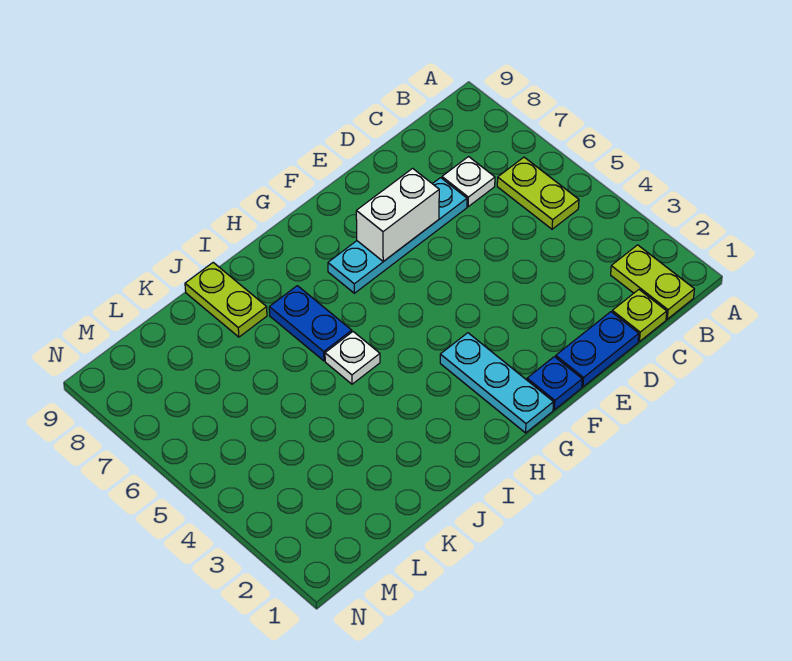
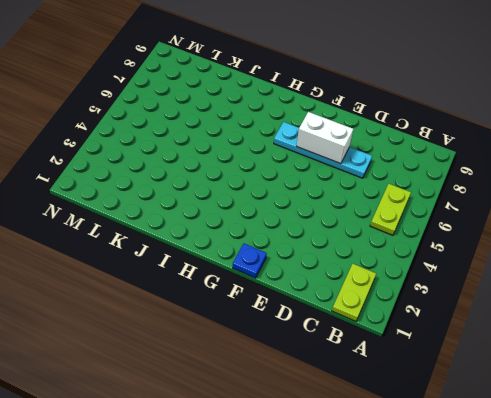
none -> lime 1x1 plate [612,290,667,342]
none -> white 1x1 plate [442,157,495,207]
none -> blue 1x2 plate [556,312,639,387]

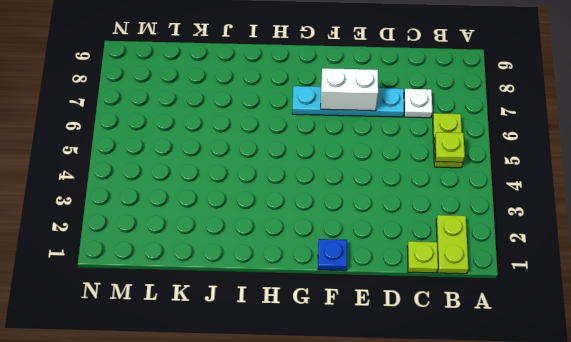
lime 1x1 plate [435,132,465,162] -> none
none -> blue 1x2 plate [556,312,639,387]
none -> cyan 1x3 plate [440,333,554,433]
none -> white 1x1 plate [325,332,380,384]

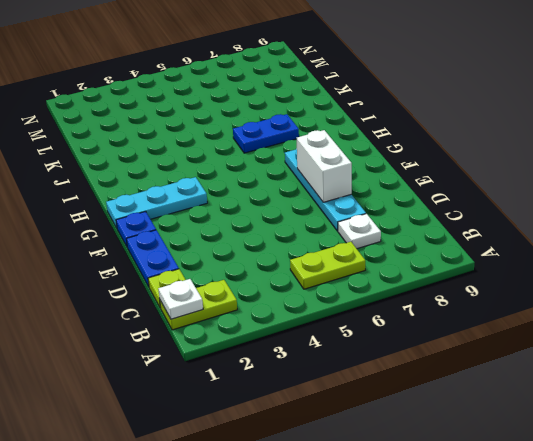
white 1x1 plate [158,279,203,319] -> white 1x1 plate moved to [325,332,380,384]
none -> lime 1x2 plate [185,263,267,337]

